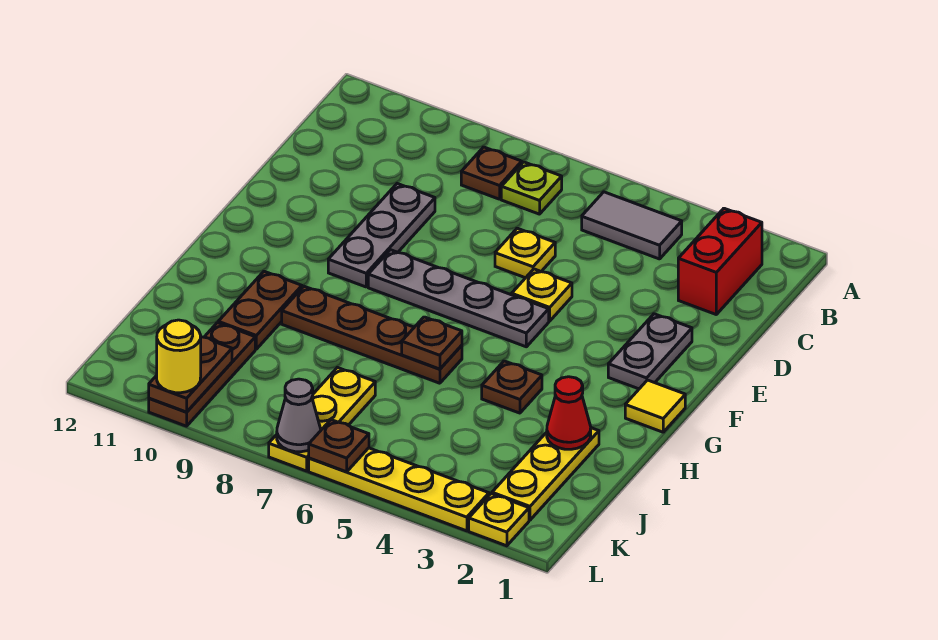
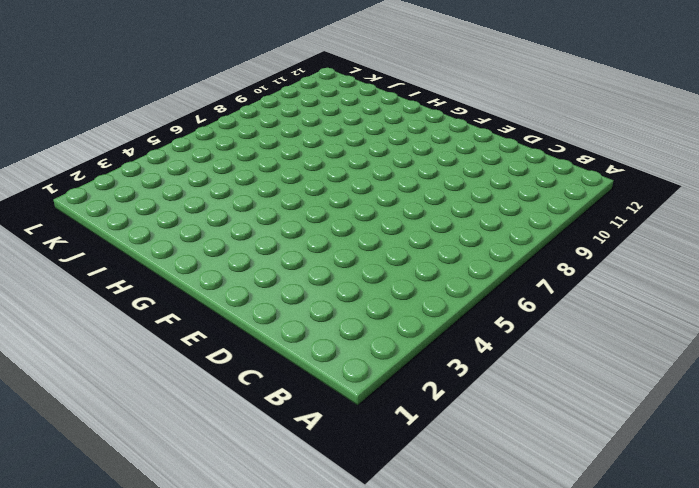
none -> red 1x2 brick [678,208,762,314]
none -> grey 1x2 tile [582,192,682,259]
none -> lime 1x1 plate [501,162,562,214]

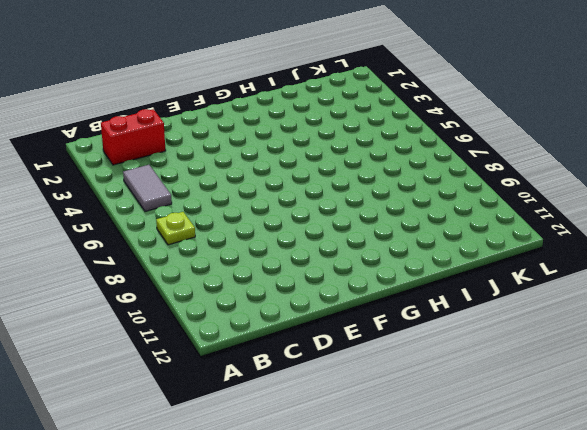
none -> brown 1x1 plate [461,147,522,199]
none -> yellow 1x1 plate [495,228,555,278]
none -> grey 1x3 plate [328,184,435,287]

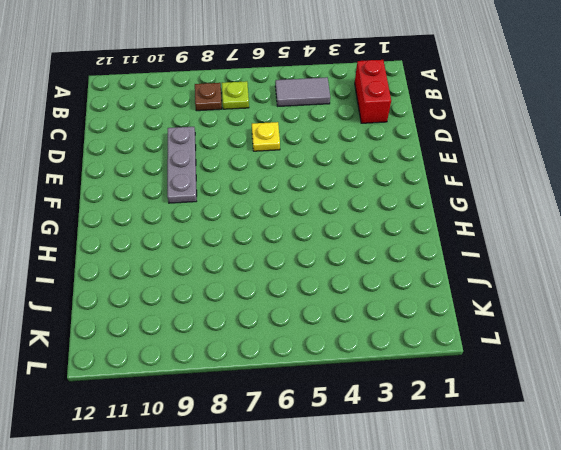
none -> grey 1x2 plate [608,314,692,389]
none -> yellow 1x1 plate [512,269,572,321]
none -> grey 1x4 plate [368,250,549,347]

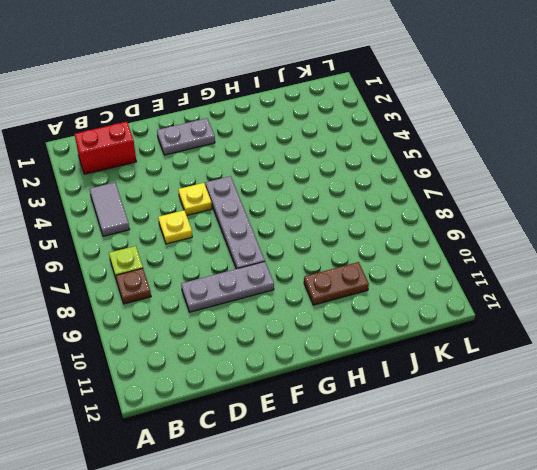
none -> yellow 1x1 tile [625,380,685,432]
none -> brown 1x1 plate [482,361,542,413]
none -> brown 1x4 plate [282,286,462,383]

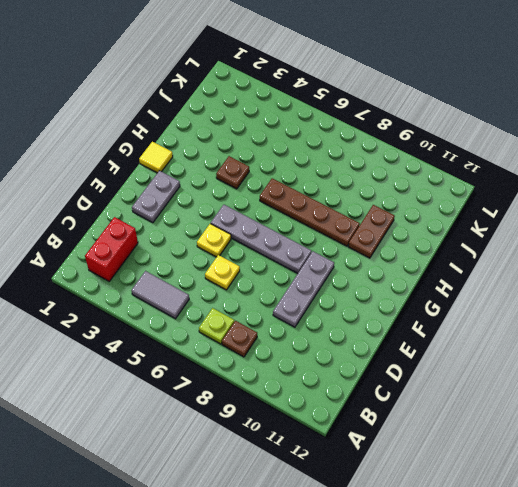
none -> yellow 1x3 plate [492,428,599,520]
none -> yellow 1x3 plate [269,368,375,471]
none -> brown 1x3 plate [149,323,255,426]

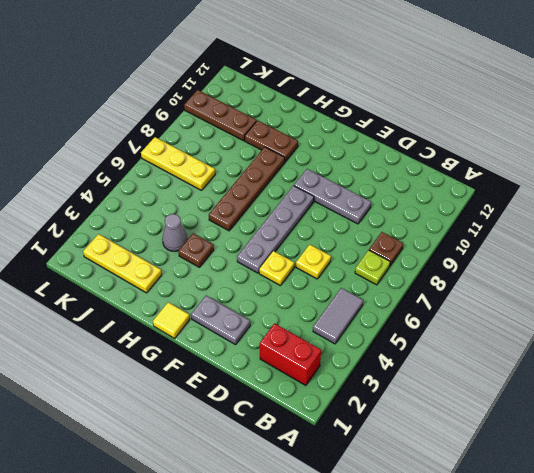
grey 1x1 cone [162,214,187,251] -> grey 1x1 cone moved to [277,379,321,452]
none -> yellow 1x1 plate [469,494,529,546]
none -> yellow 1x4 plate [309,448,489,531]
none -> brown 1x1 plate [402,317,462,369]

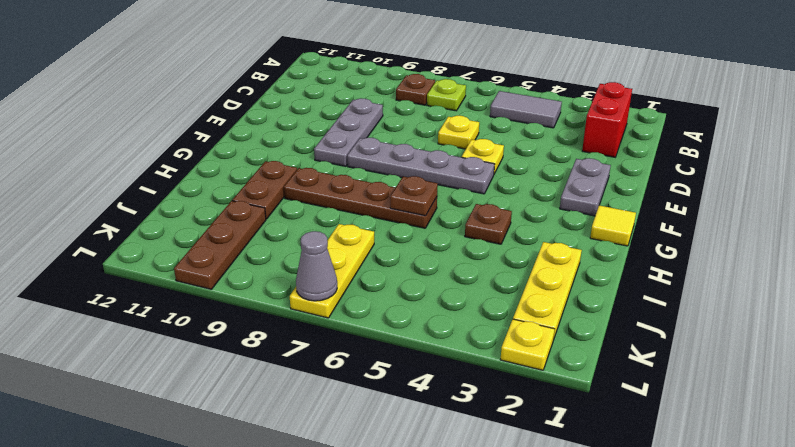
none -> yellow 1x4 plate [309,448,489,531]
none -> red 1x1 cone [547,377,591,449]
none -> brown 1x2 plate [149,337,232,412]

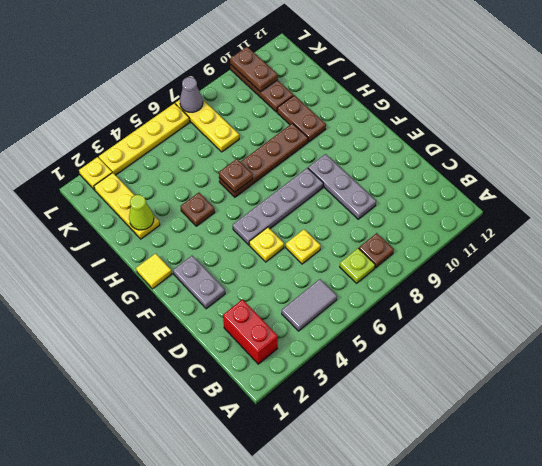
lime 1x1 cone [129,195,154,230] -> red 1x1 cone [547,377,591,449]
none -> brown 1x1 plate [309,420,369,472]
none -> yellow 1x1 round brick [157,320,201,393]

